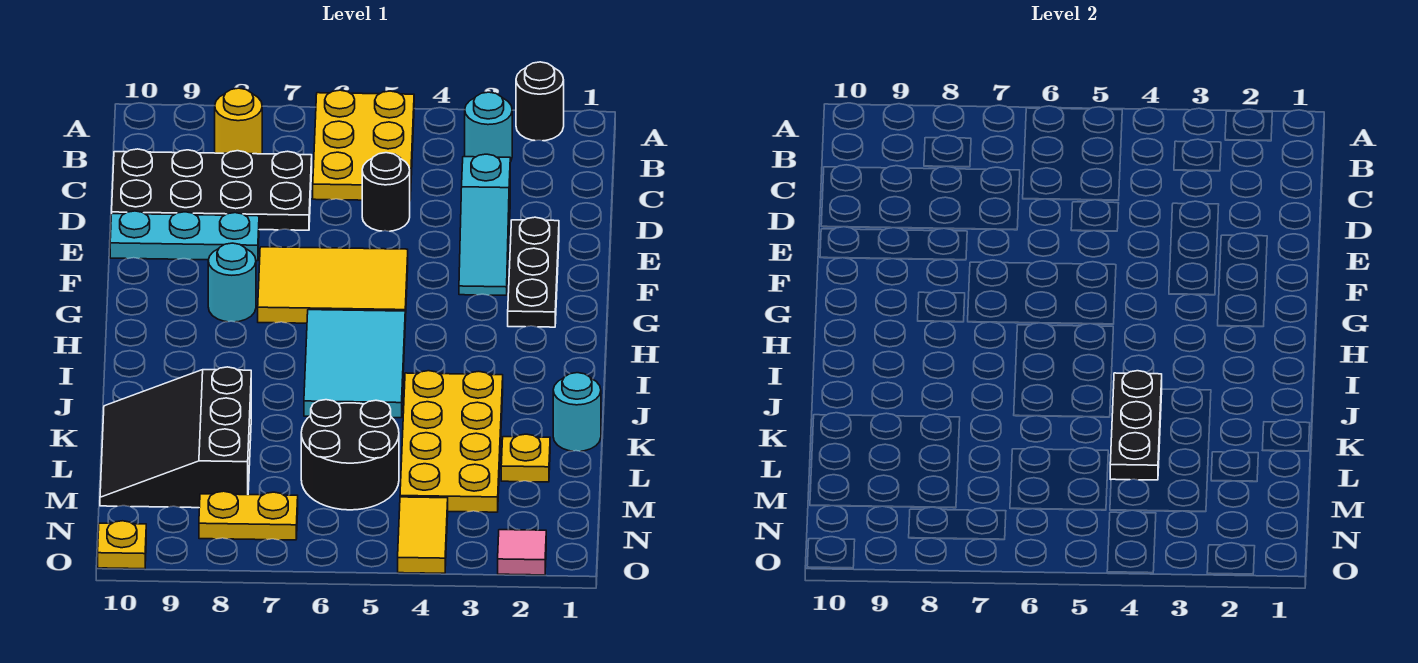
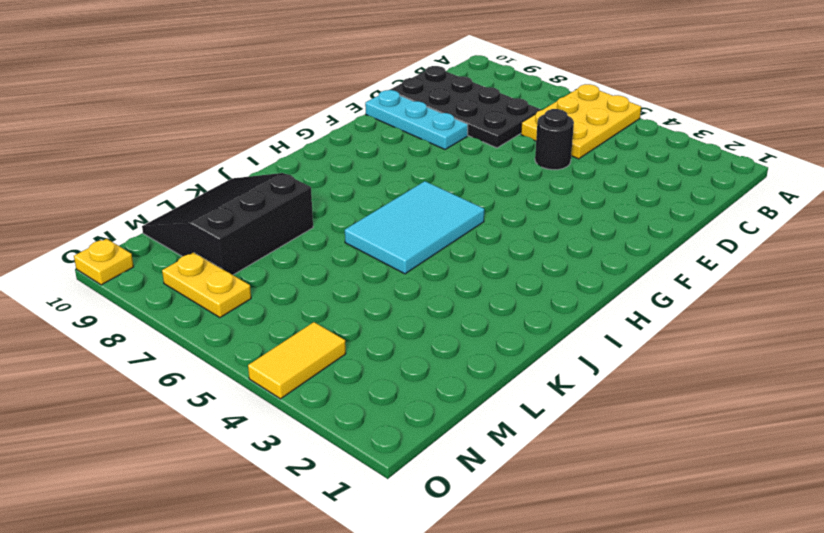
none -> black 1x1 round brick [516,62,564,141]
none -> cyan 1x1 round brick [465,92,512,162]
none -> yellow 1x1 round brick [215,88,262,154]

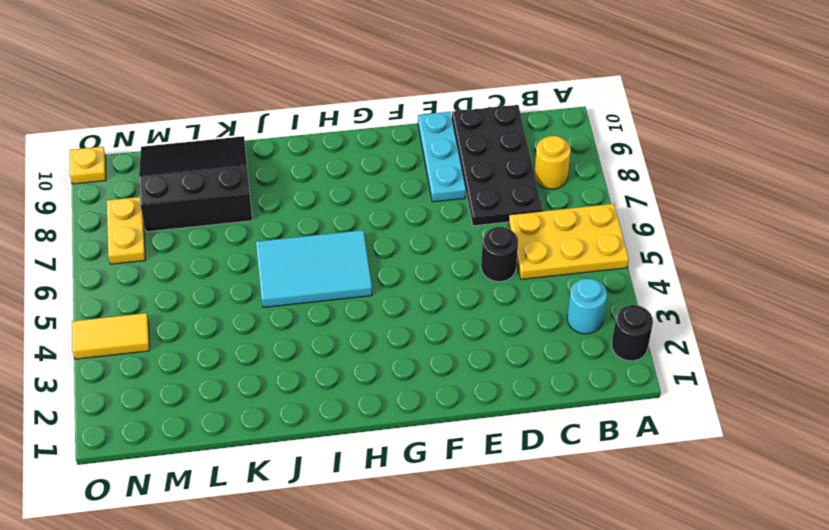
none -> cyan 1x3 slope [459,154,510,295]
none -> black 1x3 plate [508,217,559,327]
none -> yellow 2x3 tile [258,247,408,323]

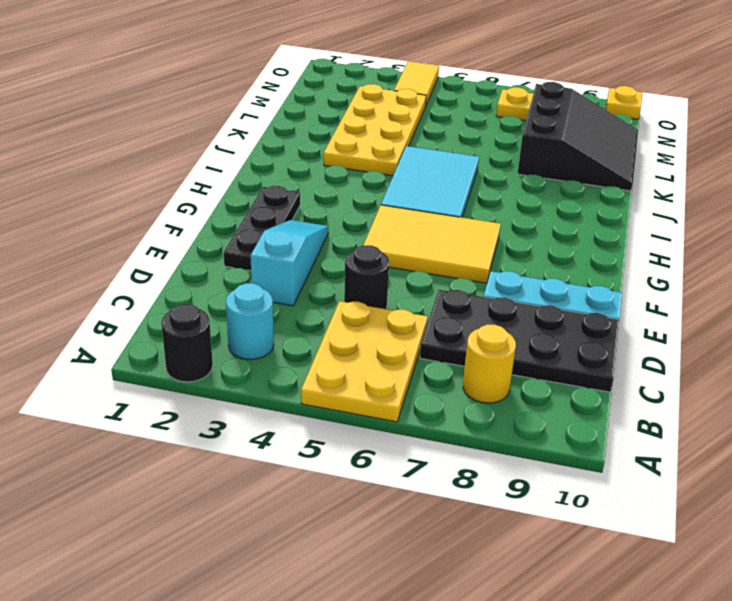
none -> cyan 1x1 round brick [208,243,256,322]
none -> cyan 1x1 round brick [553,373,601,451]
none -> yellow 1x1 plate [501,434,550,482]

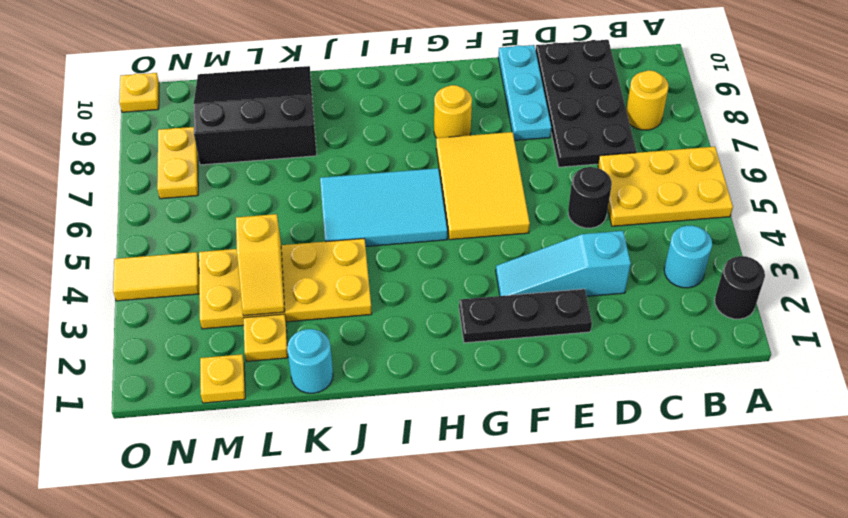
yellow 1x1 round brick [434,85,472,138] -> cyan 1x1 round brick [208,243,256,322]
yellow 1x2 slope [236,214,285,316] -> black 1x3 plate [1110,371,1162,480]
yellow 1x1 plate [200,354,245,403] -> none
none -> black 2x2 round brick [301,400,399,510]
none -> pink 1x1 tile [498,530,546,575]

